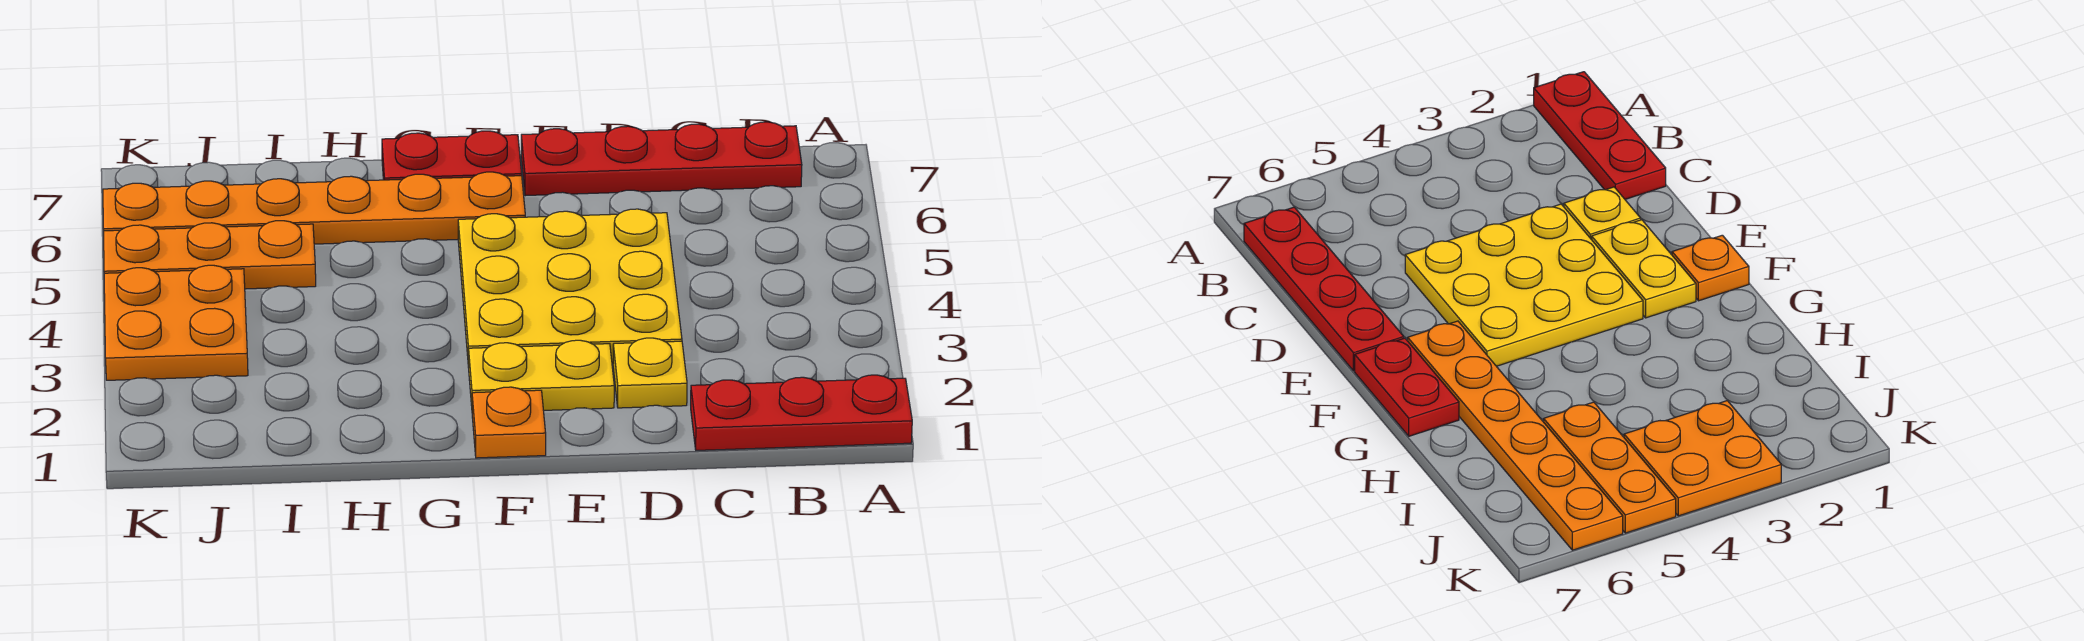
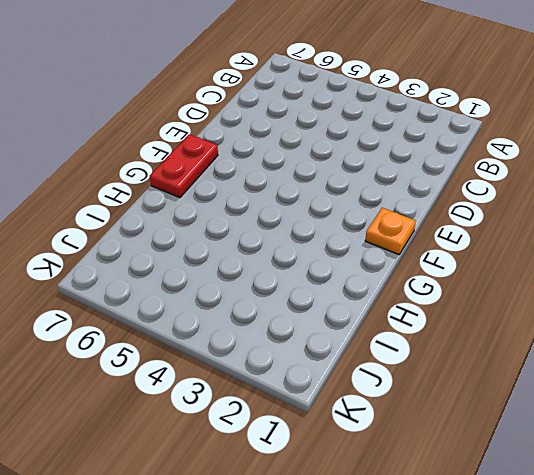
none -> red 1x3 plate [691,375,912,450]
none -> red 1x4 plate [521,122,802,196]

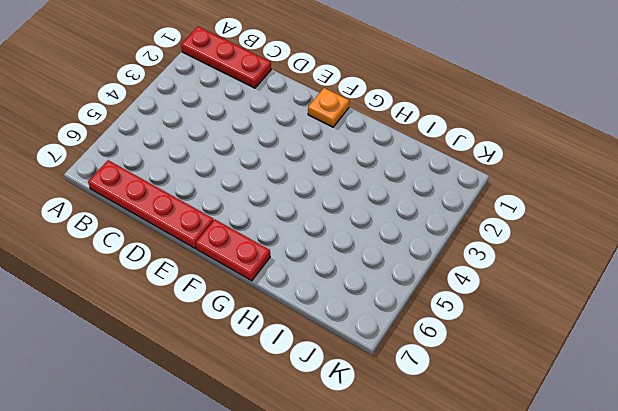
none -> yellow 1x1 plate [613,338,687,408]
none -> yellow 3x3 plate [458,209,682,368]

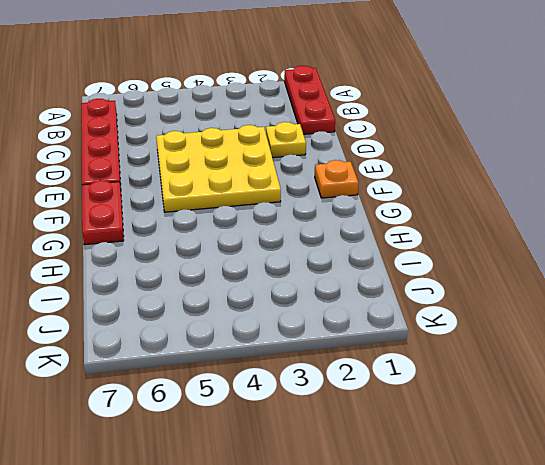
none -> yellow 1x2 plate [469,340,614,410]
none -> orange 1x6 plate [103,172,525,244]

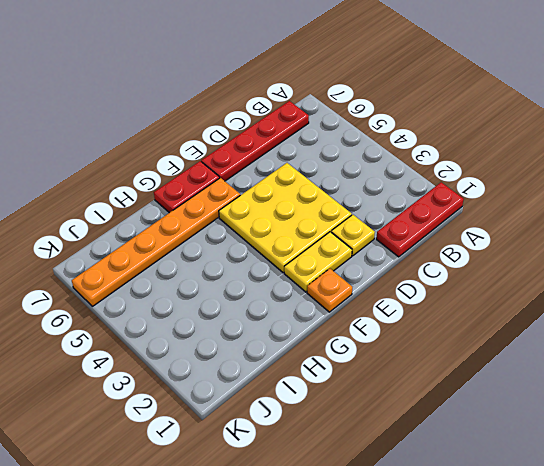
none -> orange 1x3 plate [104,221,316,289]
none -> orange 2x2 plate [104,265,248,380]

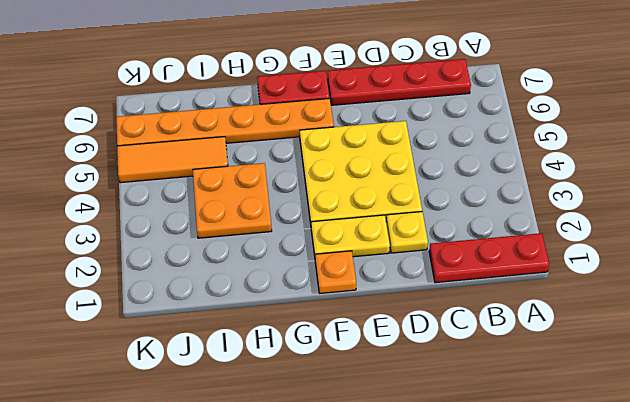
orange 2x2 plate [193,163,272,238] -> orange 2x2 plate moved to [104,265,248,380]
orange 1x3 tile [117,137,228,183] -> orange 1x3 plate [104,221,316,289]

